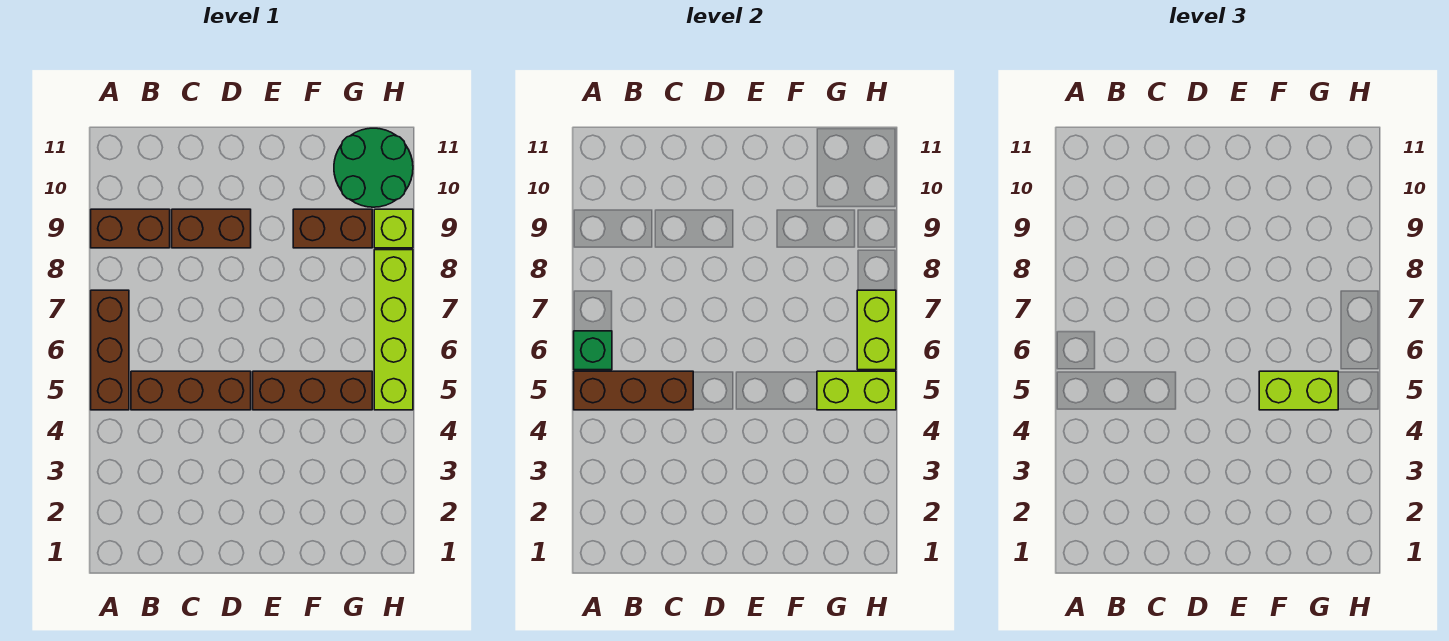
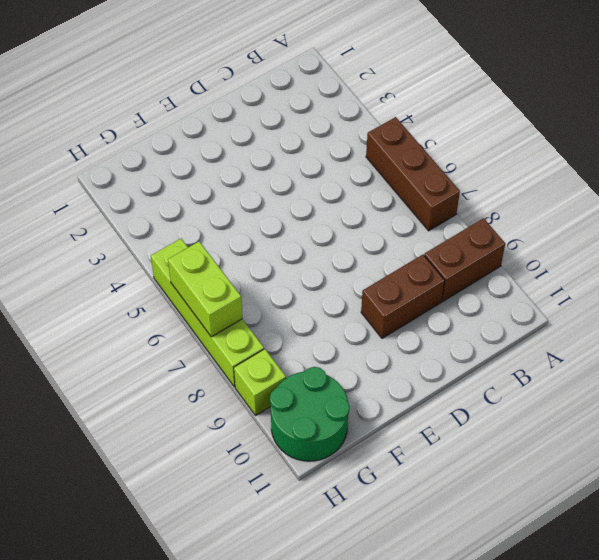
none -> brown 1x3 brick [131,371,251,410]
none -> brown 1x3 brick [253,371,372,410]
none -> brown 1x2 brick [293,209,372,248]

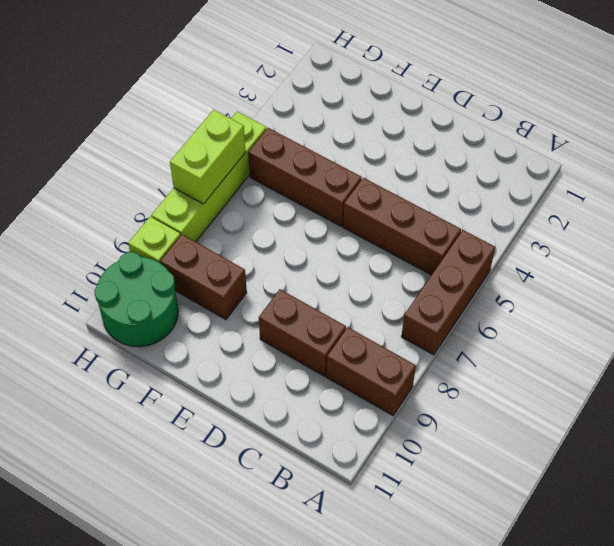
none -> brown 1x3 brick [574,371,693,410]
none -> green 1x1 brick [574,331,612,370]
none -> lime 1x2 brick [817,371,896,410]

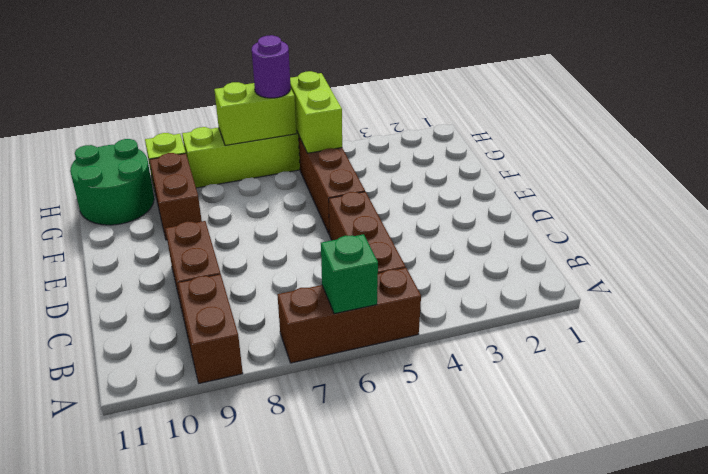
purple 1x1 round brick [252,35,291,98] -> none
none -> brown 1x3 brick [574,371,693,410]
none -> lime 1x2 brick [1259,371,1338,410]

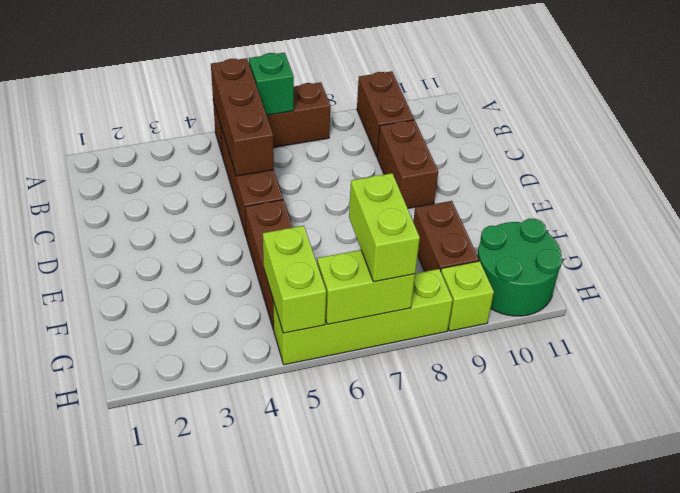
lime 1x2 brick [349,173,420,282] -> lime 1x2 brick moved to [1259,371,1338,410]

